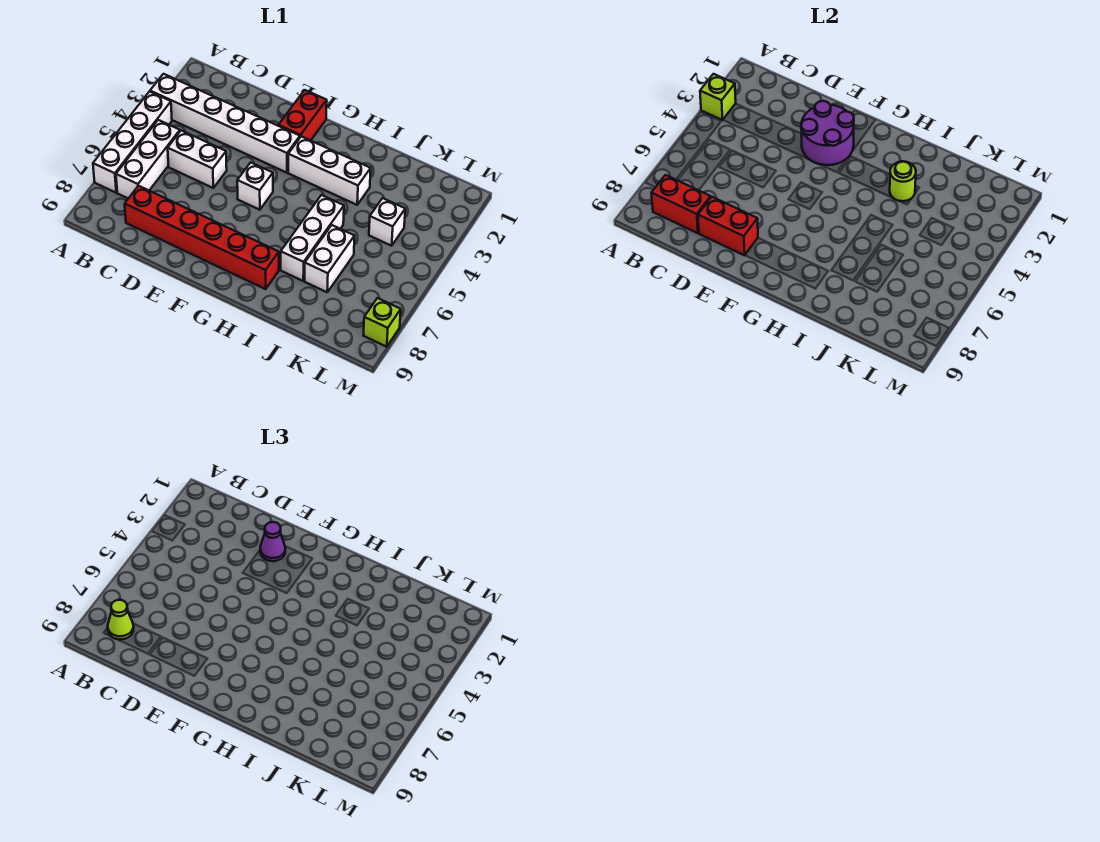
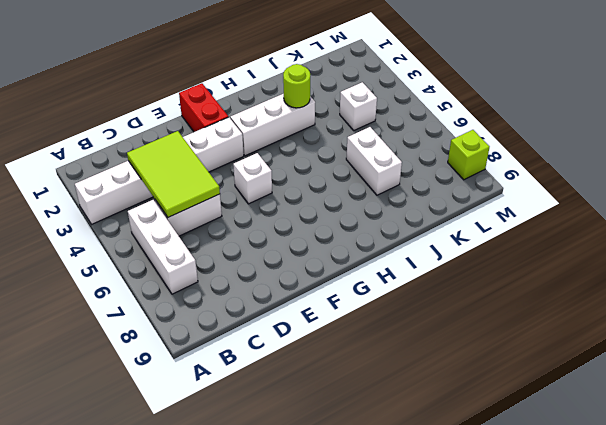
lime 2x3 tile [127,131,220,217] -> none
none -> white 1x4 brick [93,92,172,193]
none -> red 1x6 brick [125,186,279,289]
none -> white 1x3 brick [281,195,344,281]

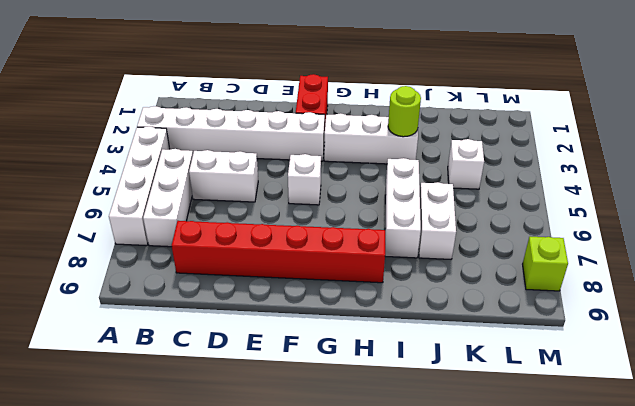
none -> lime 1x1 brick [700,74,736,120]
none -> red 1x2 brick [651,175,711,233]
none -> red 1x2 brick [698,197,758,255]

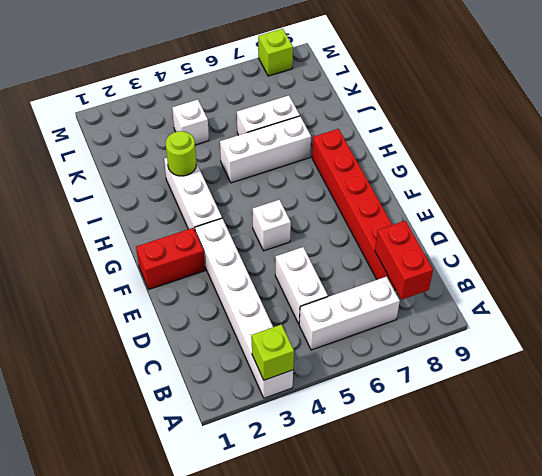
none -> white 1x4 brick [93,92,172,193]
none -> red 1x2 brick [698,197,758,255]
none -> purple 2x2 round brick [801,101,854,165]

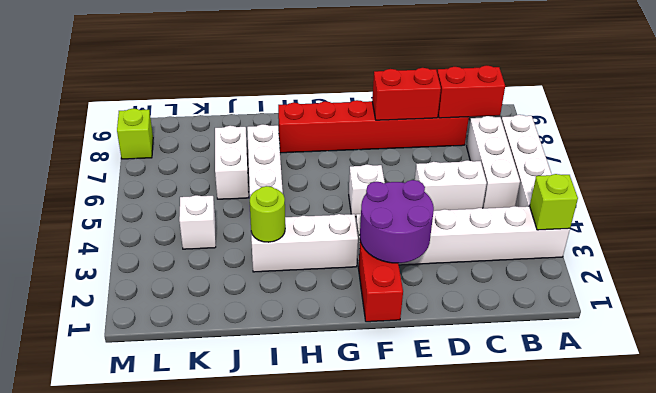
none -> lime 1x1 cone [108,600,134,639]
none -> purple 1x1 cone [260,522,285,561]

